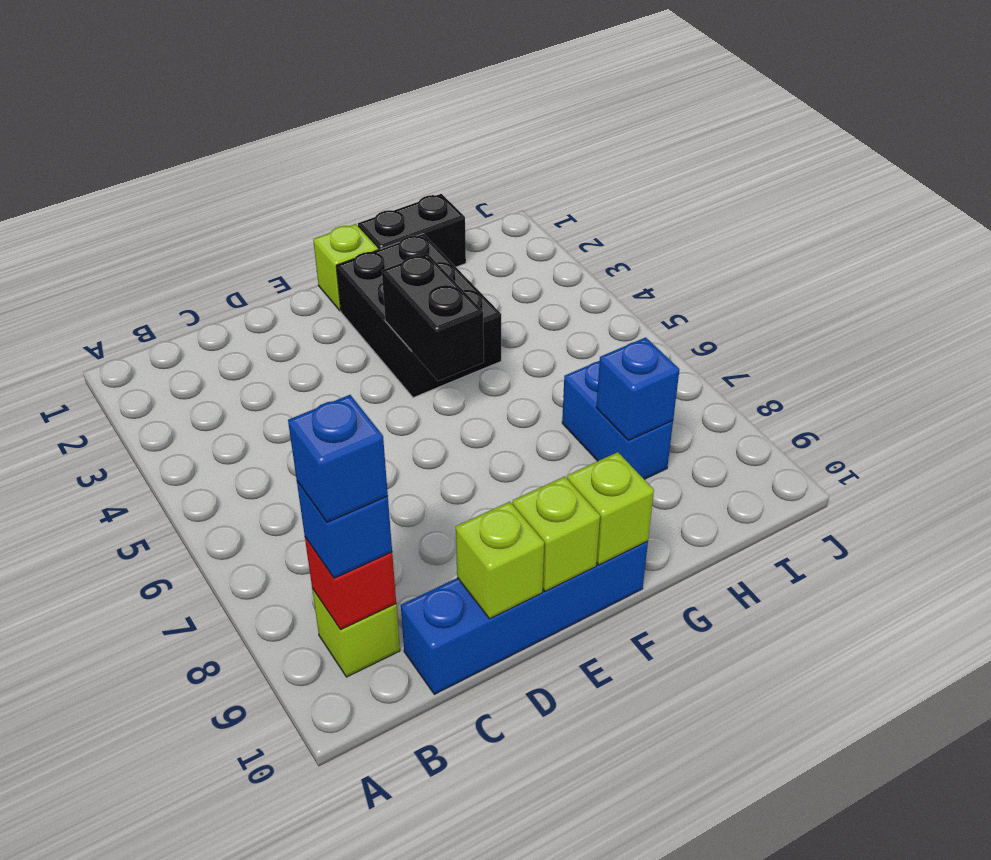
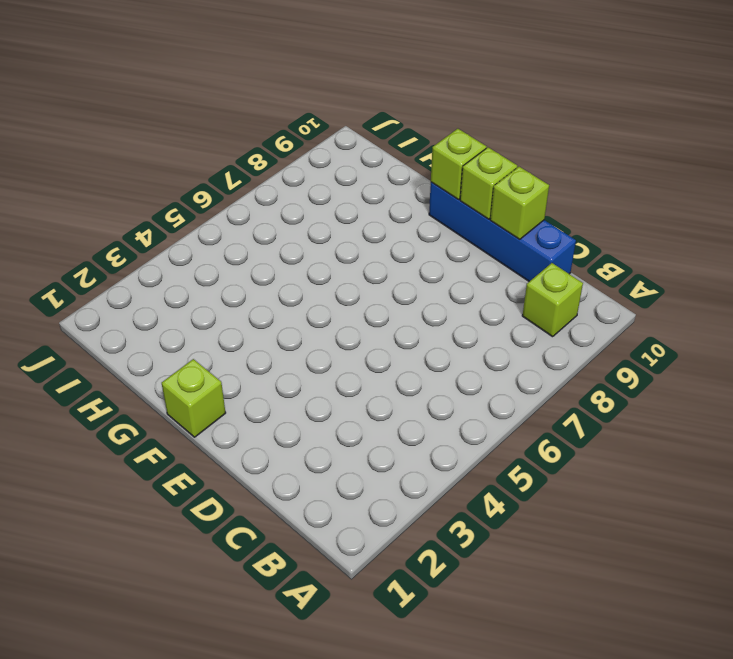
none -> black 2x3 brick [336,234,501,398]
none -> black 1x2 brick [358,194,466,267]
none -> blue 1x2 brick [562,361,673,479]

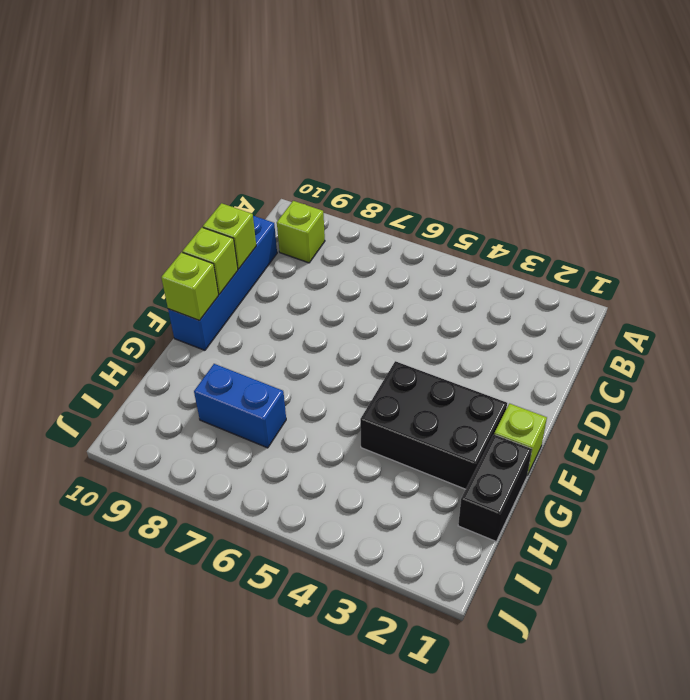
none -> red 1x1 brick [305,537,396,630]
none -> black 1x2 brick [382,254,484,381]
none -> blue 1x1 brick [596,337,680,441]

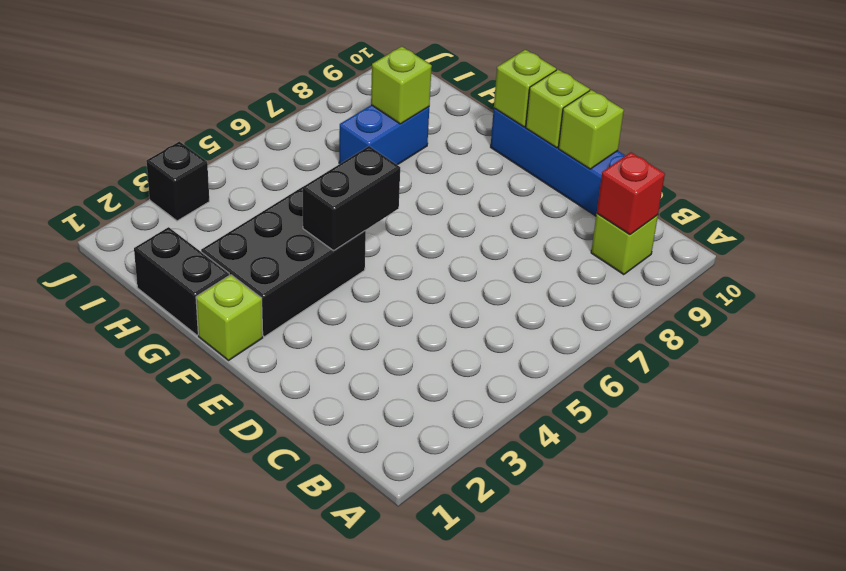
lime 1x1 brick [371,46,432,124] -> blue 1x1 brick [596,337,680,441]
black 1x1 brick [146,141,209,221] -> none
none -> blue 1x1 brick [297,481,392,578]
none -> blue 1x1 brick [288,395,388,522]

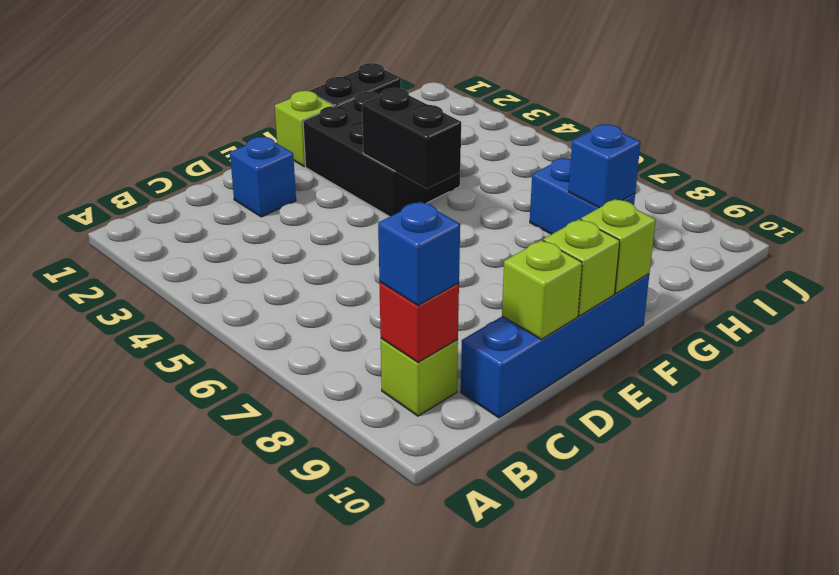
blue 1x1 brick [230,137,296,217] -> blue 1x1 brick moved to [288,395,388,522]

